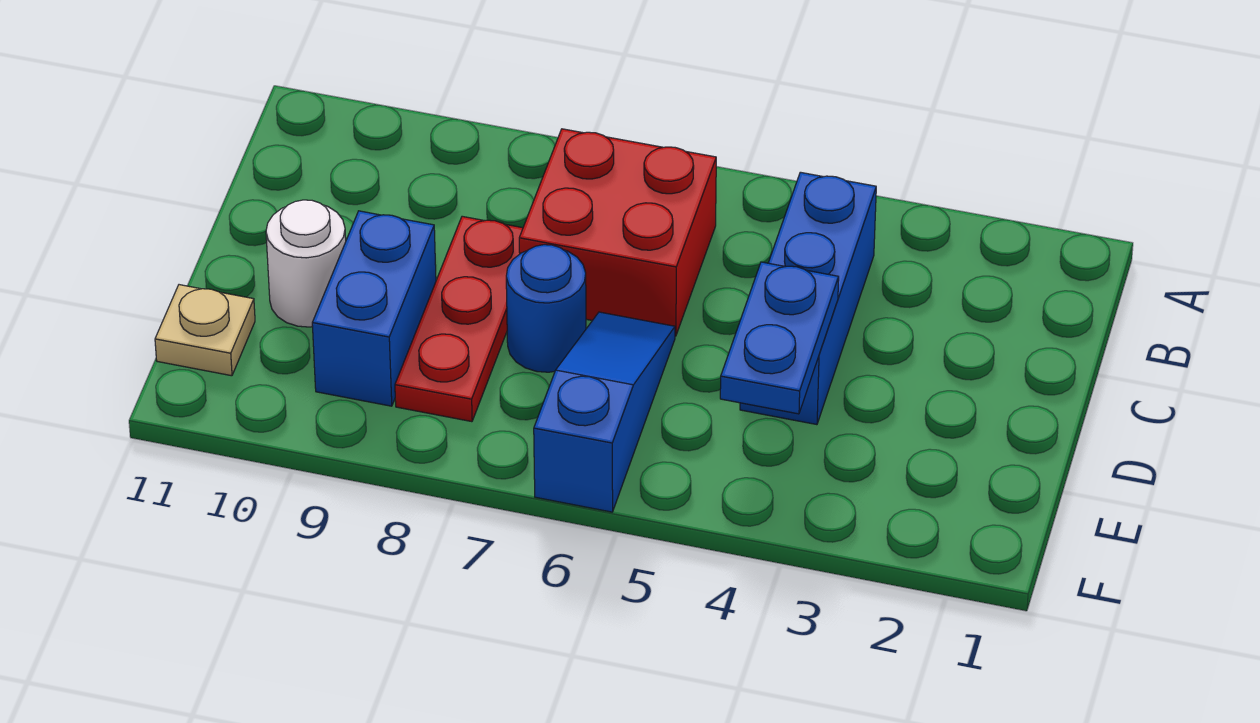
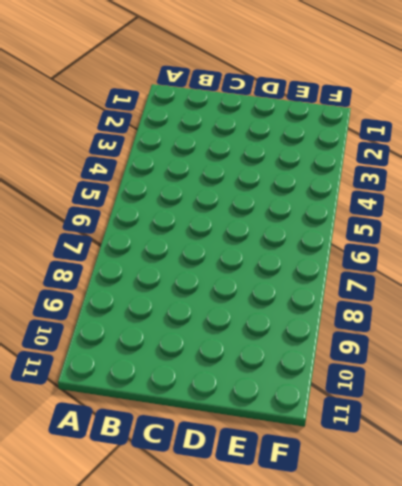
none -> blue 1x3 brick [740,172,876,425]
none -> red 2x2 brick [519,129,716,336]

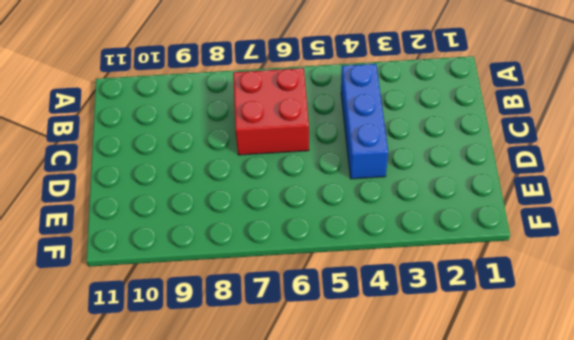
none -> red 1x3 plate [395,216,523,422]
none -> blue 1x3 slope [534,312,675,512]

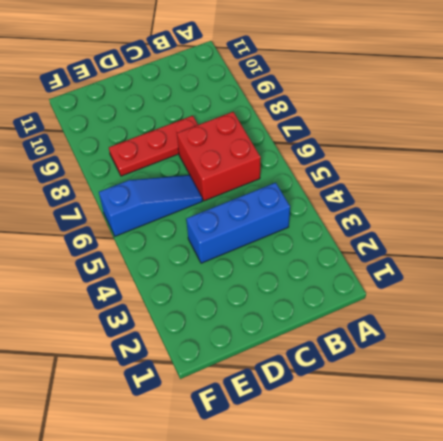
none -> blue 1x1 round brick [506,245,586,372]
none -> blue 1x2 brick [312,211,436,406]

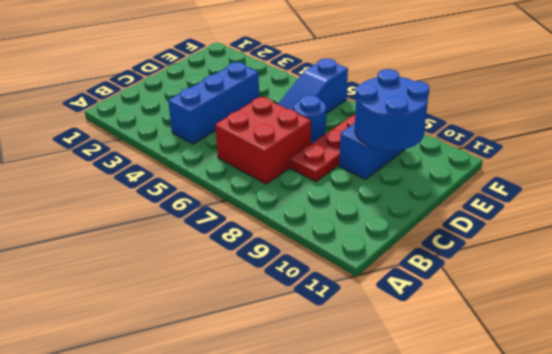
blue 2x2 round brick [355,69,430,151] -> none
none -> white 1x1 round brick [266,200,346,327]
none -> tan 1x1 plate [155,285,255,376]

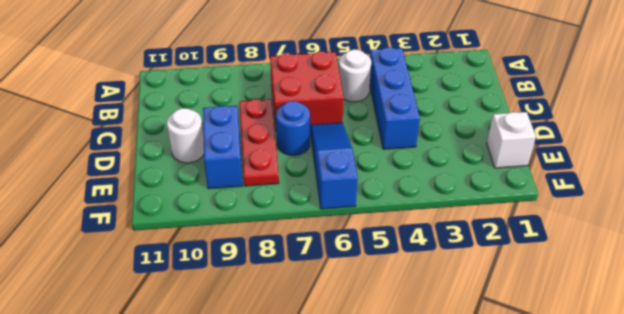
white 1x1 round brick [339,49,371,102] -> none
white 1x1 brick [487,112,536,168] -> none
none -> tan 1x1 plate [155,285,255,376]
none -> blue 1x2 plate [720,262,839,414]

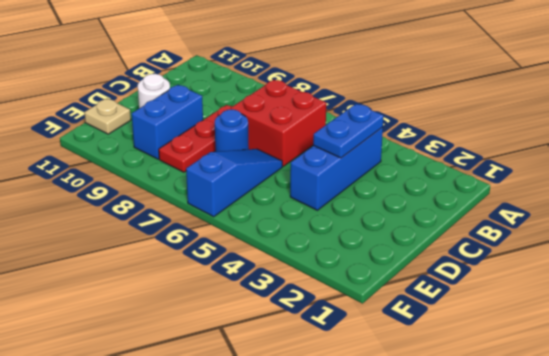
blue 1x2 plate [313,104,383,158] -> blue 1x2 plate moved to [720,262,839,414]

